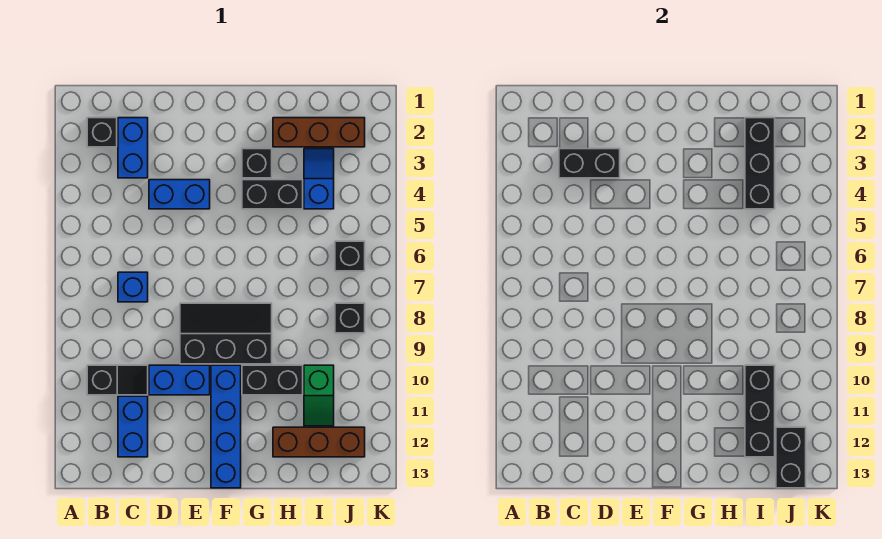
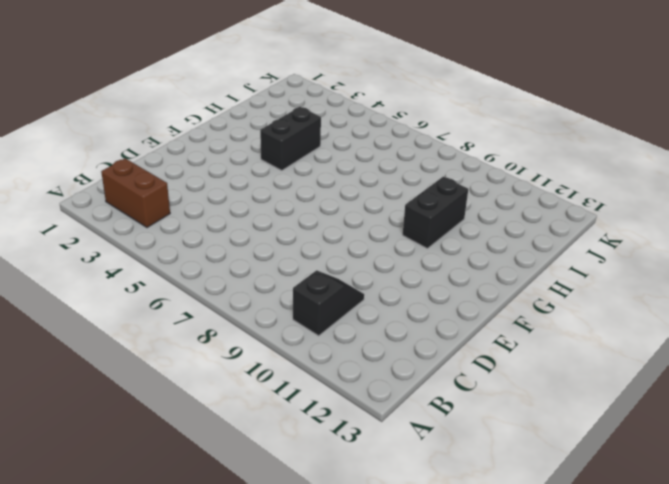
brown 1x2 brick [101,158,170,228] -> black 1x1 brick [87,118,117,147]
none -> blue 1x2 brick [118,118,148,178]
none -> blue 1x1 brick [118,272,148,302]
none -> blue 1x2 brick [118,396,148,457]

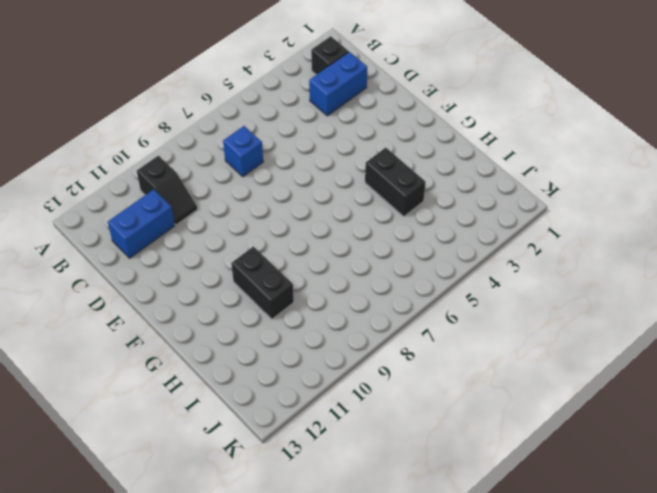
none -> blue 1x2 brick [149,180,210,209]
none -> blue 1x2 brick [149,365,210,395]
none -> black 2x3 slope [180,303,272,364]

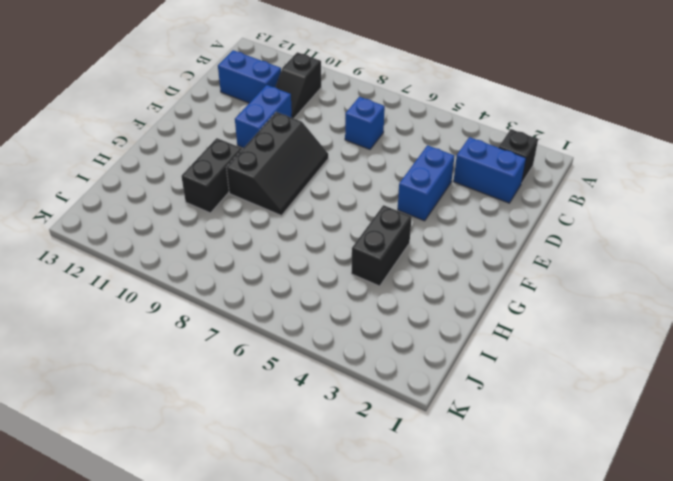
none -> blue 1x4 brick [211,365,241,488]
none -> black 1x1 brick [242,149,272,178]
none -> brown 1x3 brick [273,118,365,147]

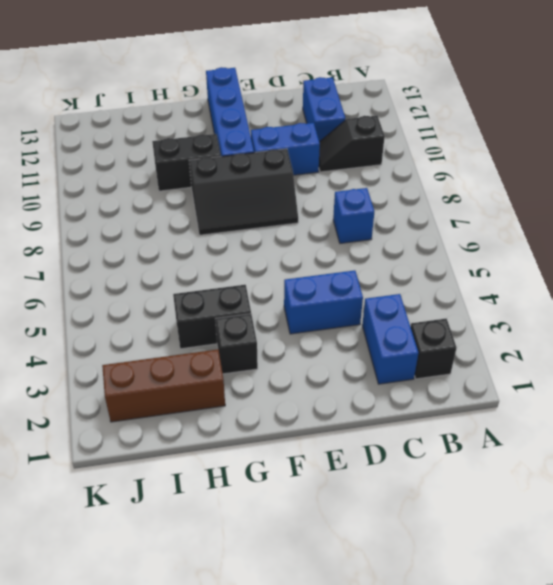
none -> brown 1x3 brick [273,427,365,457]
none -> blue 1x2 slope [304,149,334,209]
none -> green 1x2 slope [304,365,334,426]

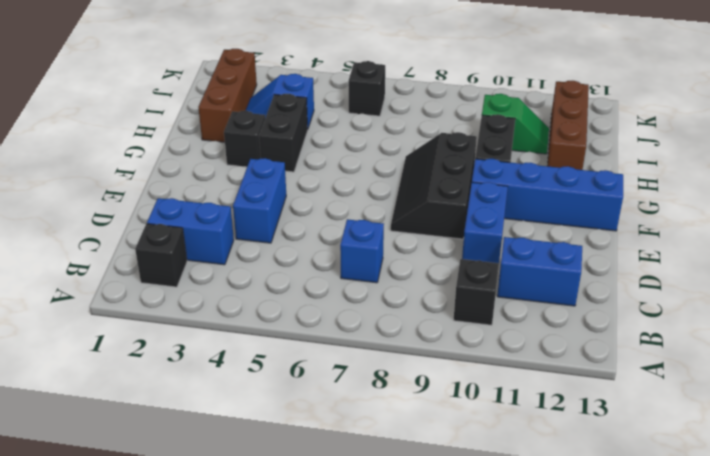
none -> black 1x1 brick [335,303,365,333]
none -> black 1x2 brick [559,149,620,178]
none -> black 1x3 brick [745,118,775,209]

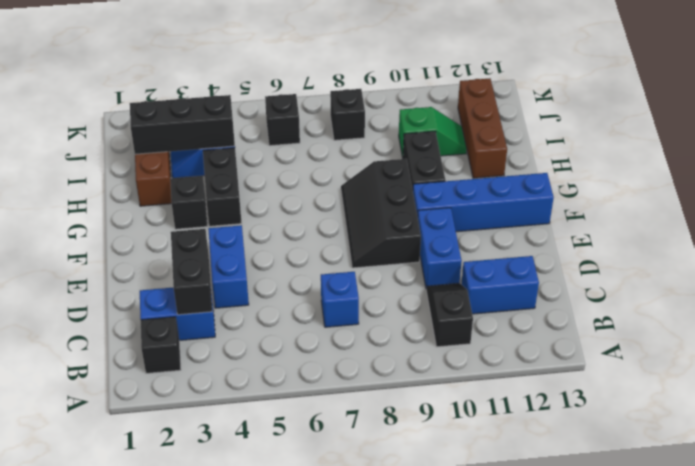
none -> black 1x3 brick [745,365,775,457]
none -> black 1x2 brick [776,427,806,488]

